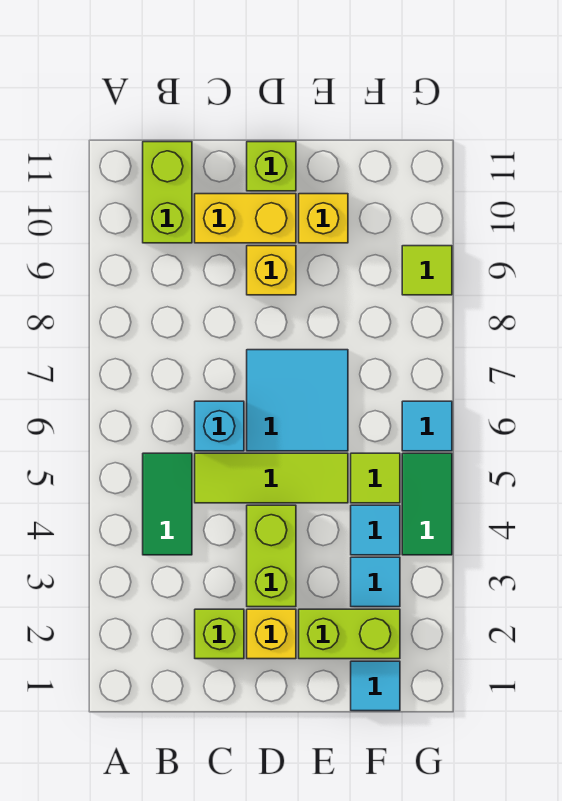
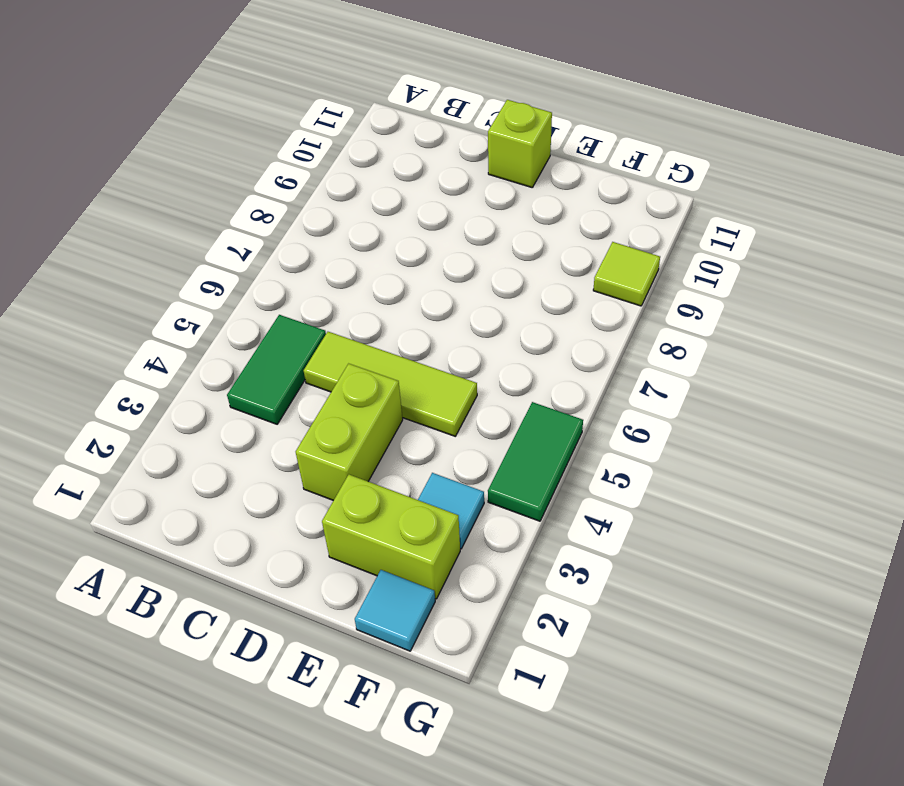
none -> lime 1x2 brick [143,142,192,243]
none -> lime 1x1 brick [195,609,244,659]
none -> cyan 1x1 brick [195,401,244,451]

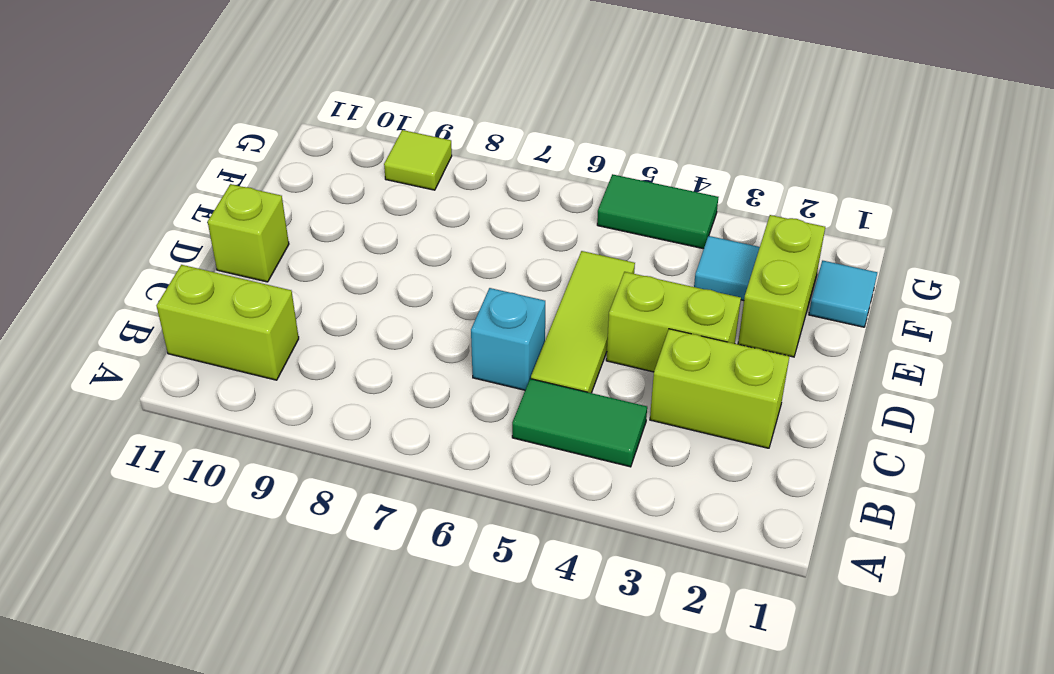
lime 1x2 brick [650,329,790,448] -> lime 1x1 brick [195,609,244,659]
none -> yellow 1x2 brick [195,194,296,243]
none -> yellow 1x1 brick [247,609,296,659]
none -> cyan 2x2 tile [247,350,348,451]

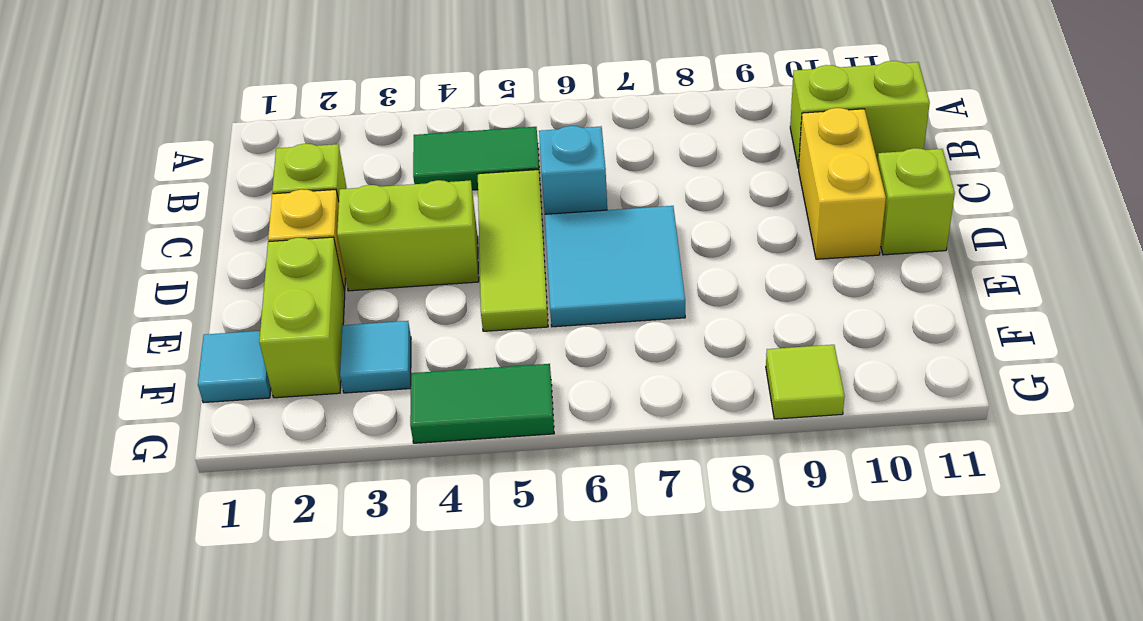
none -> yellow 1x1 brick [247,246,296,295]
none -> yellow 1x1 brick [299,194,348,243]
none -> cyan 1x1 tile [351,505,400,555]

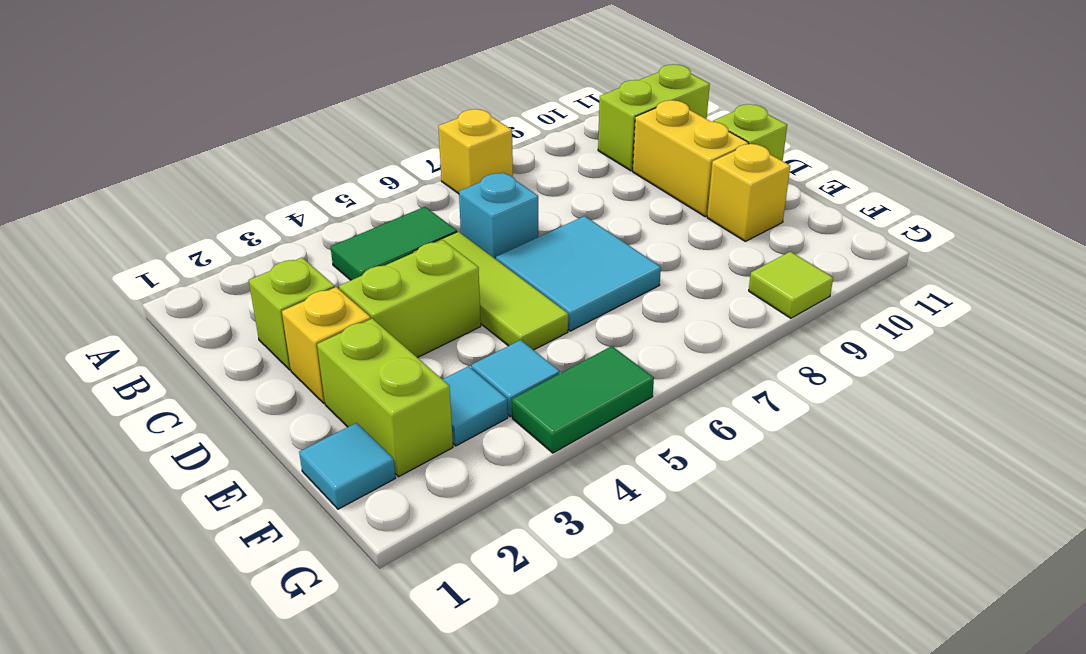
yellow 1x1 brick [438,109,513,194] -> yellow 1x1 brick moved to [247,246,296,295]
none -> lime 1x1 tile [351,453,400,503]
none -> cyan 1x1 tile [402,401,452,451]

